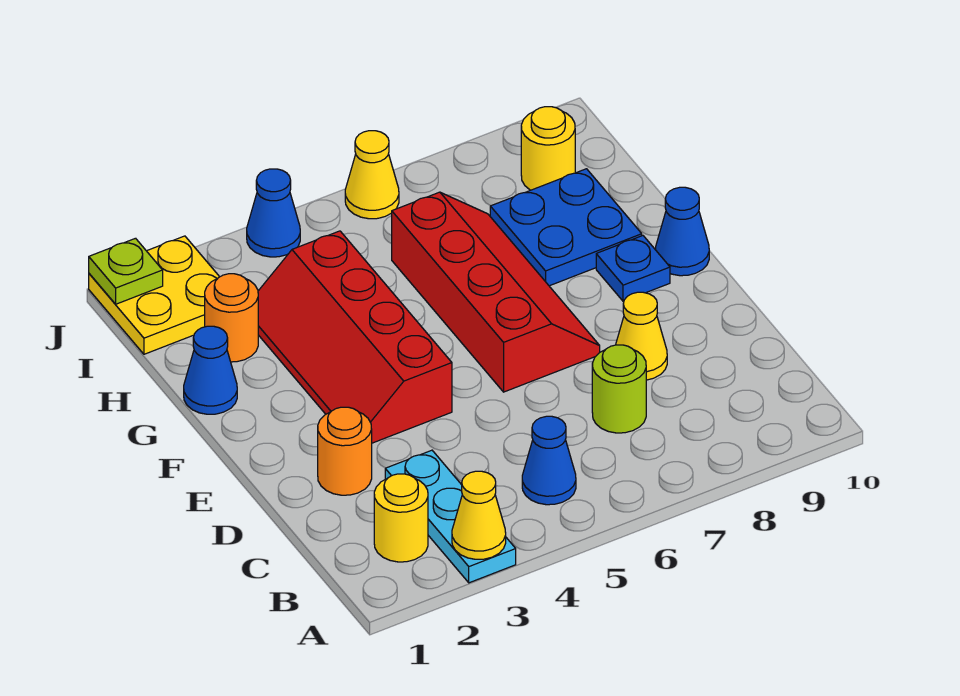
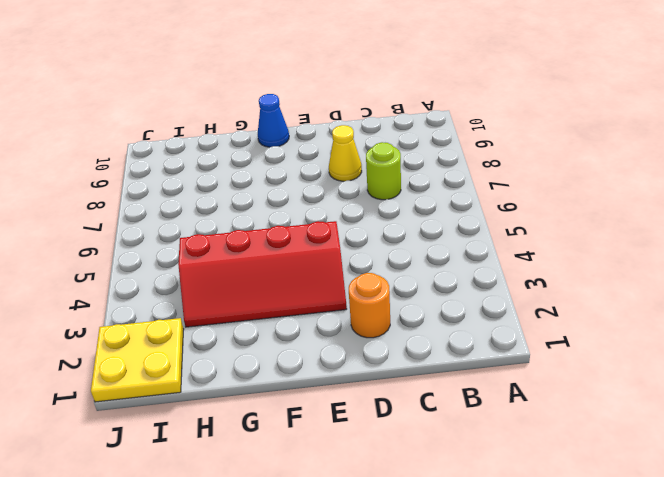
none -> cyan 1x3 plate [385,450,516,583]
none -> yellow 1x1 round brick [374,474,428,562]
none -> blue 1x1 cone [522,416,576,505]

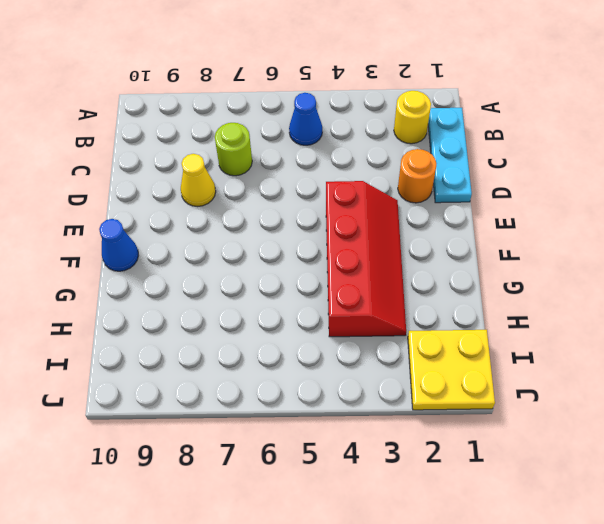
cyan 1x3 plate [428,108,472,203] -> cyan 1x3 plate moved to [385,450,516,583]
none -> red 2x4 slope [392,192,600,392]
none -> blue 1x1 plate [596,236,670,301]
none -> blue 1x1 cone [184,326,237,414]

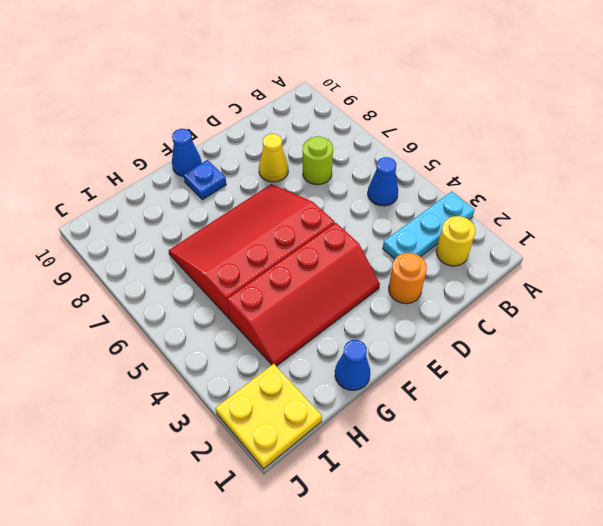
red 3x4 slope [168,184,335,319] -> red 2x4 slope [392,192,600,392]
none -> blue 2x2 plate [490,169,642,286]
none -> orange 1x1 round brick [205,274,258,362]
none -> yellow 1x1 round brick [521,107,575,190]

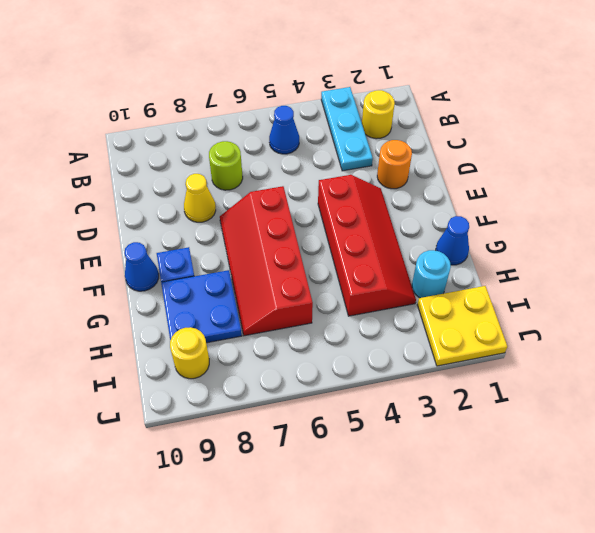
cyan 1x1 round brick [412,250,451,298] -> orange 1x1 round brick [205,274,258,362]
none -> blue 1x1 cone [247,169,300,257]
none -> yellow 1x1 cone [345,131,399,219]
none -> yellow 1x1 cone [452,471,506,559]

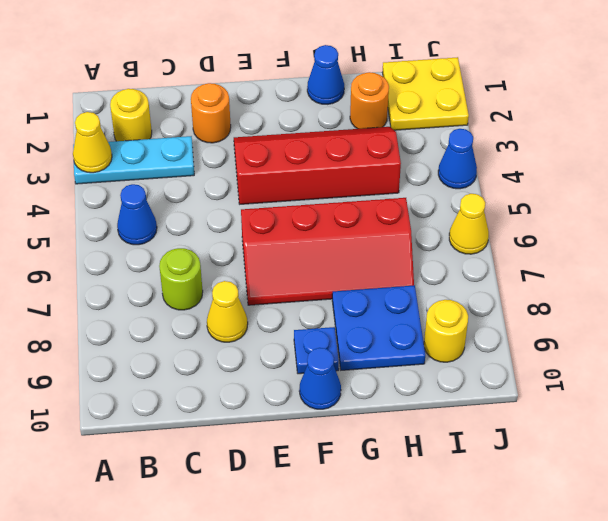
none -> lime 1x1 plate [89,238,163,304]

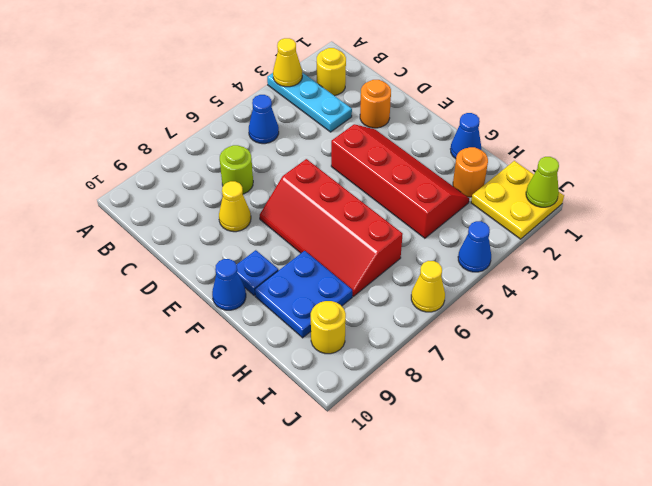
lime 1x1 cone [526,157,559,207] -> lime 1x1 plate [89,238,163,304]

